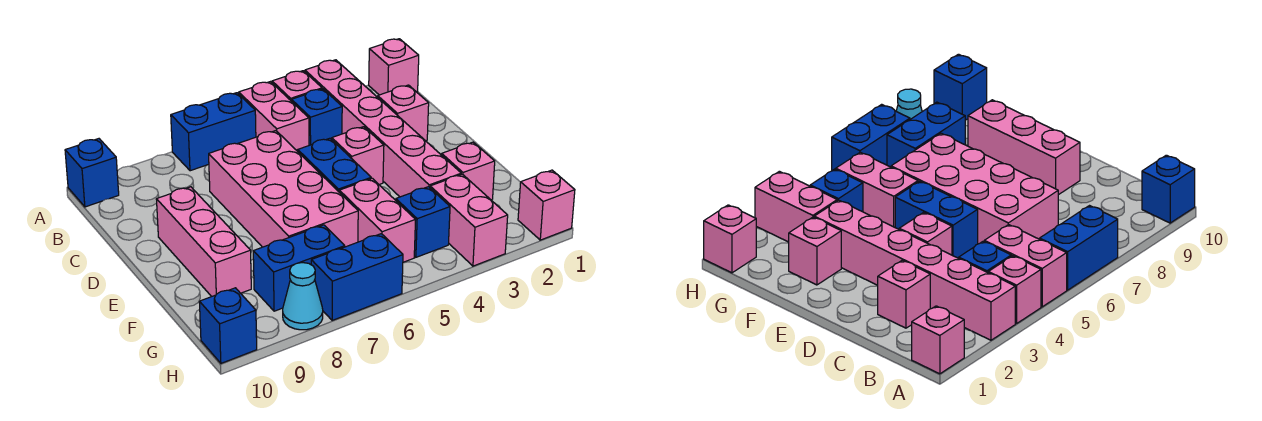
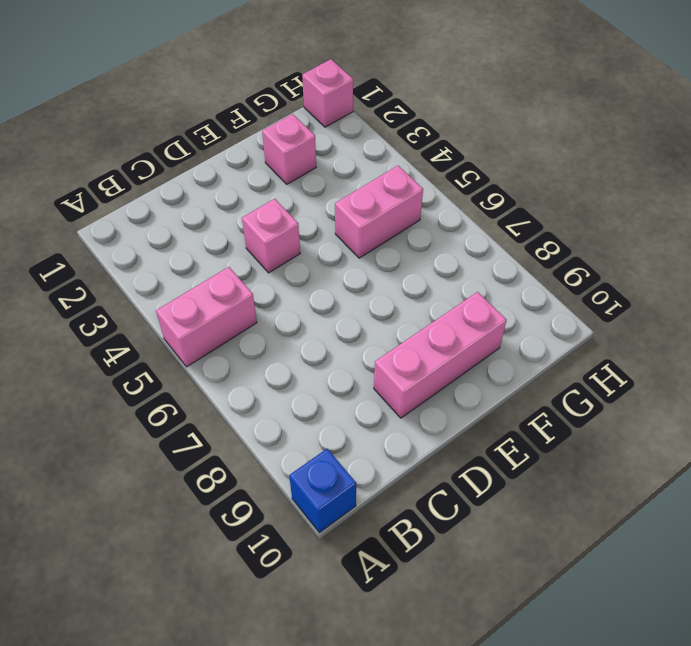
none -> pink 1x1 brick [369,39,419,95]
none -> pink 1x6 brick [305,60,461,197]
none -> pink 1x1 brick [272,71,322,101]

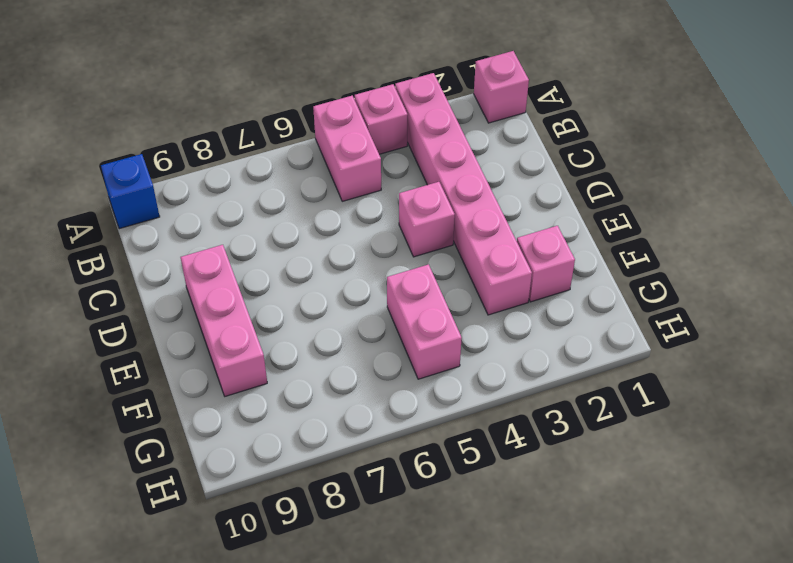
none -> blue 1x2 brick [171,93,256,171]
none -> blue 1x1 brick [292,89,342,145]
none -> pink 1x1 brick [378,85,429,141]

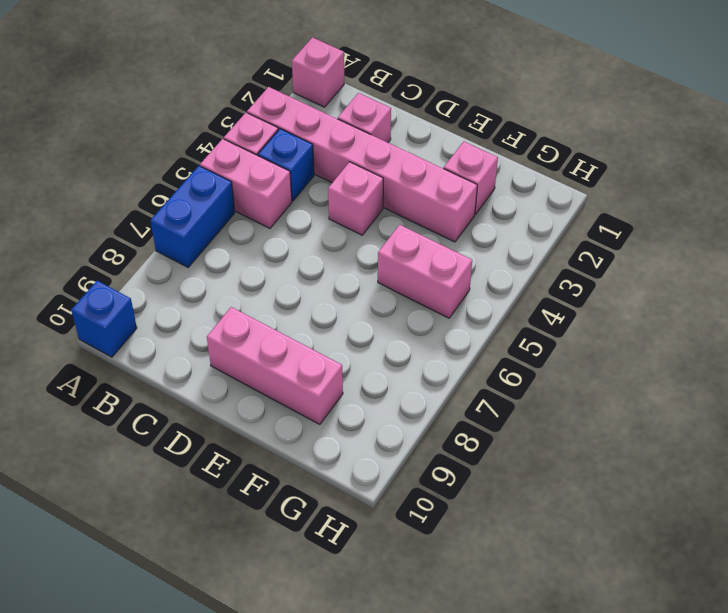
none -> pink 2x4 brick [209,131,358,247]
none -> blue 1x2 brick [298,138,371,192]
none -> pink 1x2 brick [430,174,508,266]

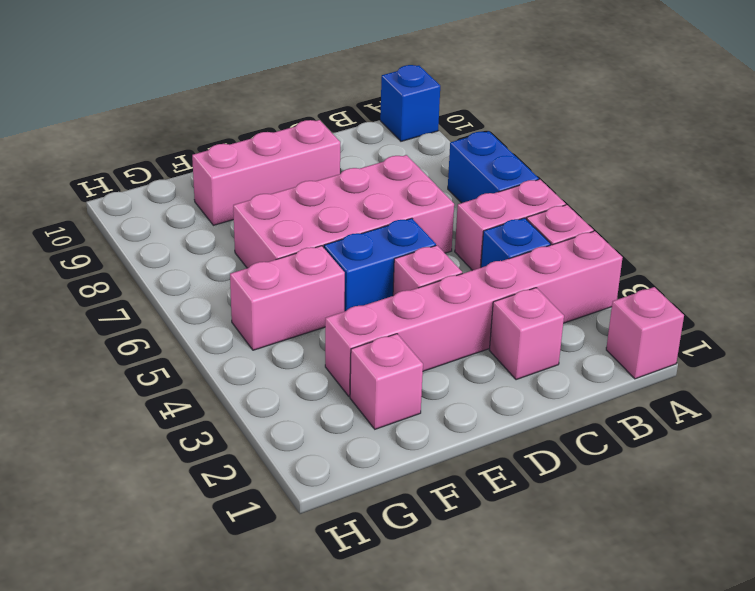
none -> pink 1x2 brick [430,174,508,266]
none -> blue 1x1 brick [396,187,450,257]
none -> blue 1x2 brick [253,225,345,311]

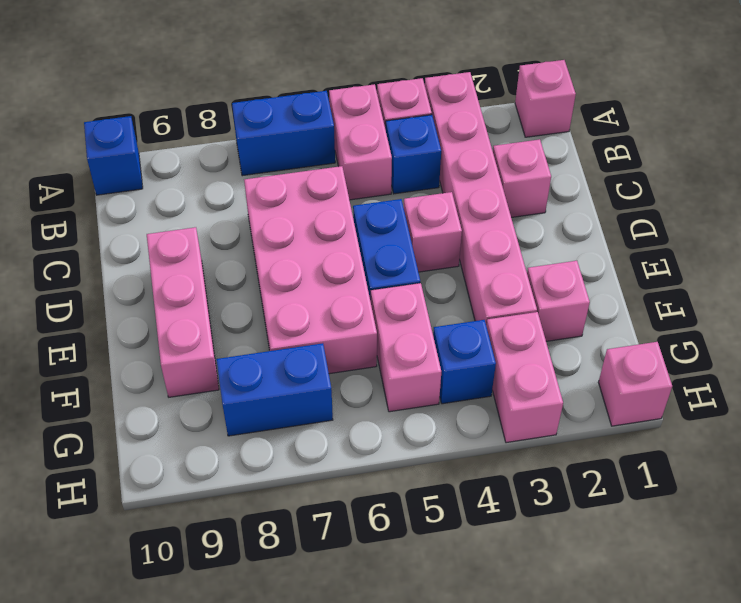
none -> blue 1x2 brick [311,234,403,320]
none -> cyan 1x1 cone [283,263,323,330]
none -> blue 1x1 brick [199,288,257,363]

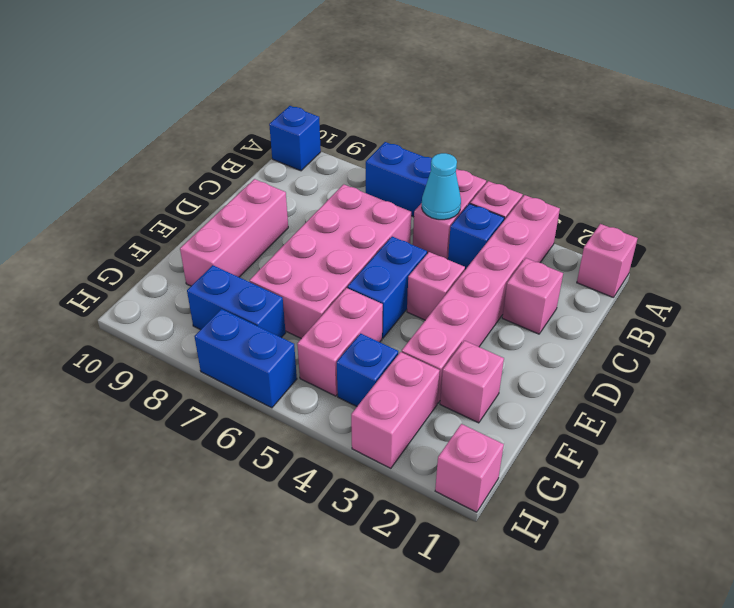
cyan 1x1 cone [422,153,461,220] -> cyan 1x1 cone moved to [283,263,323,330]
none -> blue 1x1 brick [199,288,257,363]

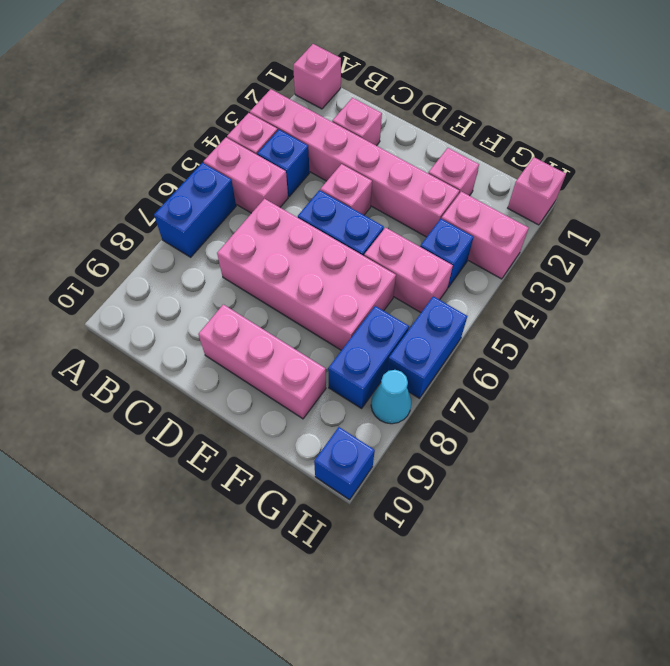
none -> blue 1x1 brick [65,139,119,207]

